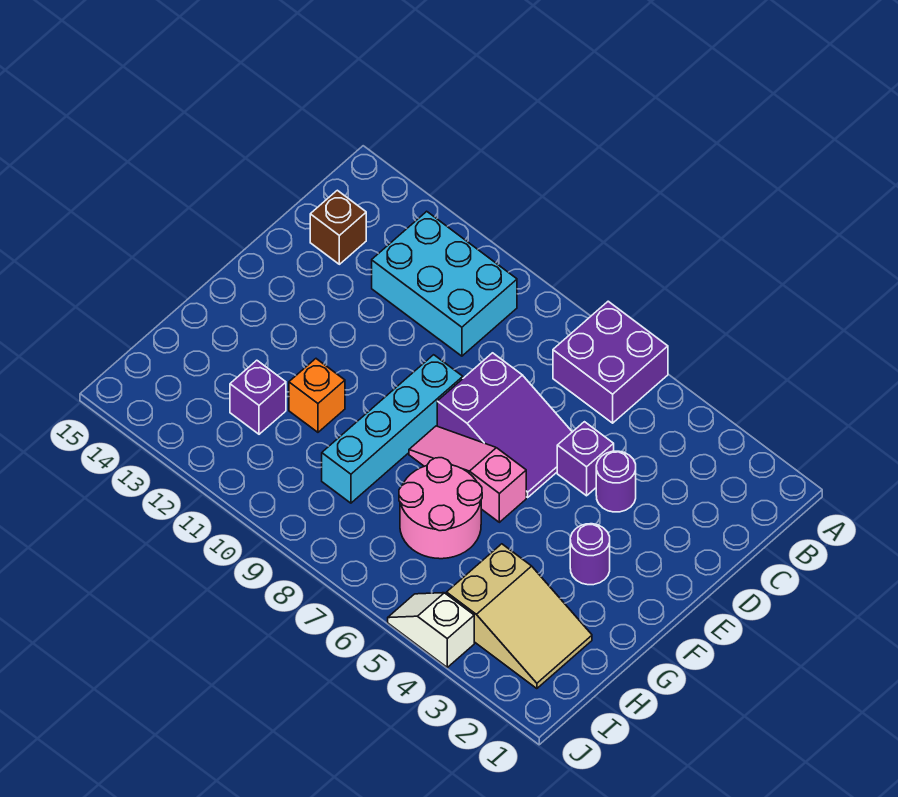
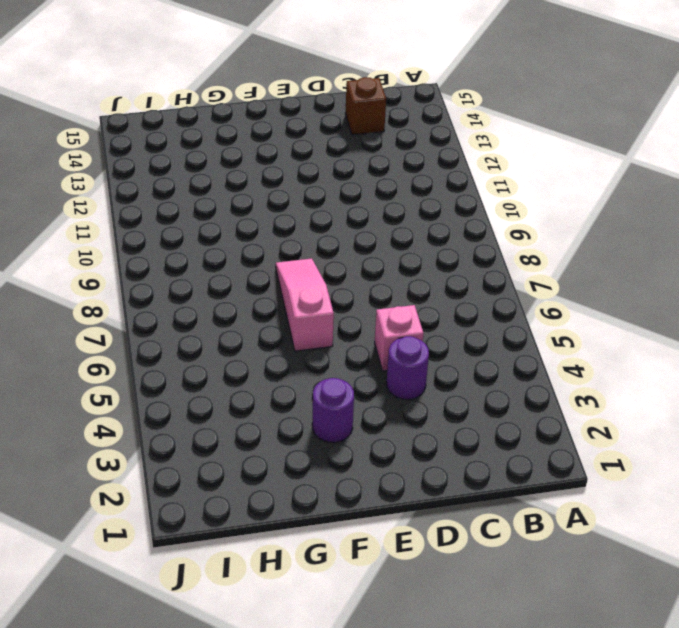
pink 1x1 brick [375,305,424,371] -> purple 1x1 brick [557,422,614,496]
none -> purple 2x2 brick [553,301,668,423]
none -> cyan 2x3 brick [372,211,517,356]
none -> purple 2x3 slope [437,353,572,497]

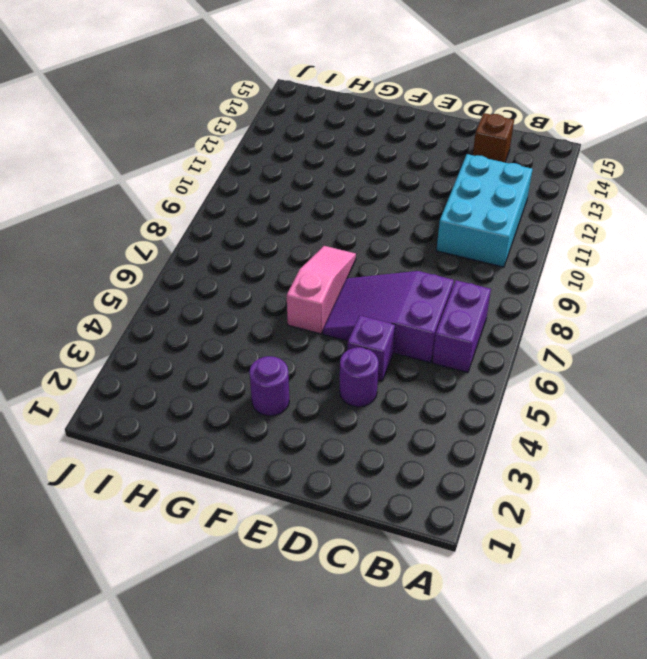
purple 1x2 brick [432,280,491,373] -> purple 2x2 brick [553,301,668,423]
purple 2x3 slope [323,271,454,363] -> purple 2x3 slope turned to [437,353,572,497]
none -> cyan 1x4 brick [322,355,463,503]
none -> pink 2x2 round brick [399,458,482,559]
none -> orange 1x1 brick [289,359,345,432]

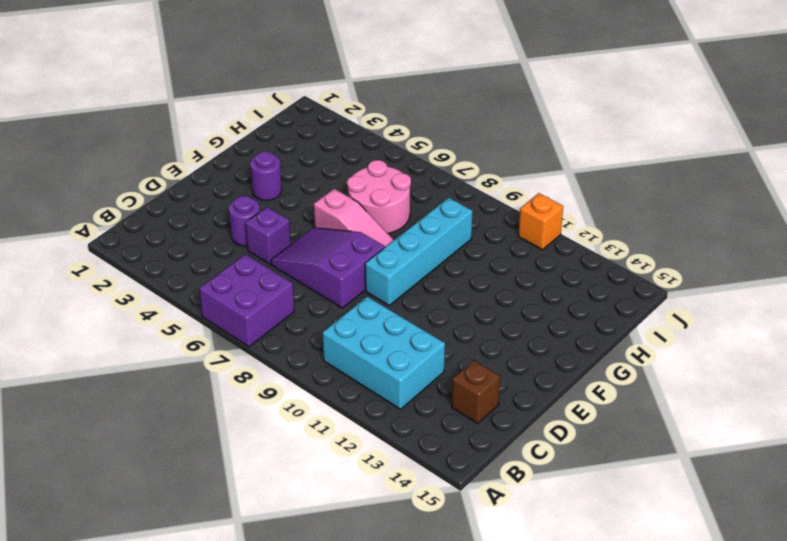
orange 1x1 brick [518,193,563,250] -> orange 1x1 brick moved to [289,359,345,432]
none -> tan 2x3 slope [447,544,592,689]
none -> purple 1x1 brick [230,360,286,434]
none -> white 1x2 slope [388,593,474,667]

